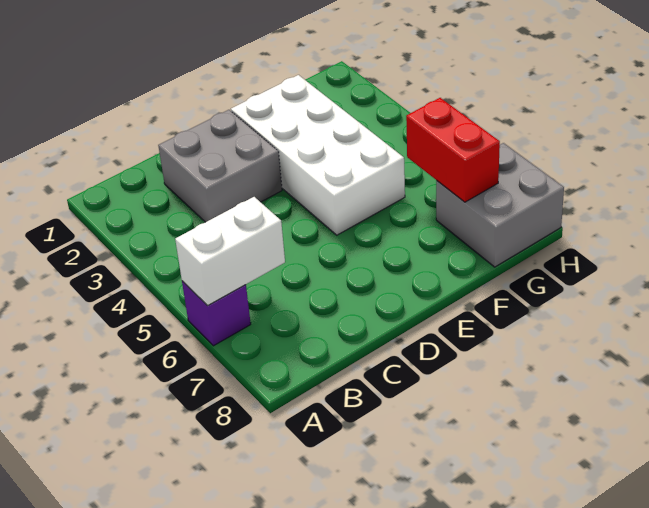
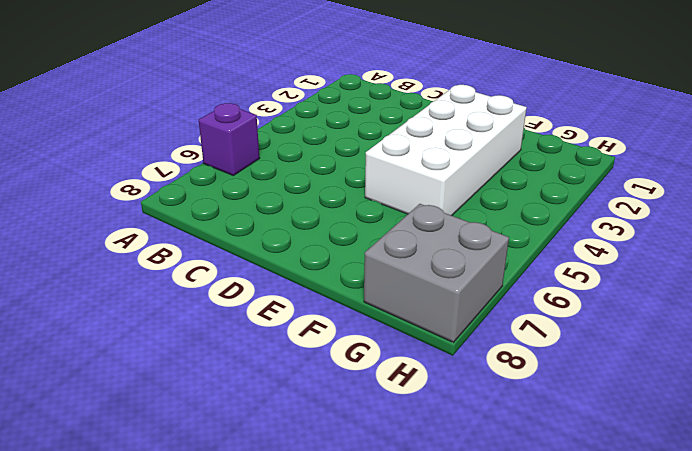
none -> grey 2x2 brick [158,110,282,222]
none -> white 1x2 brick [175,197,285,306]

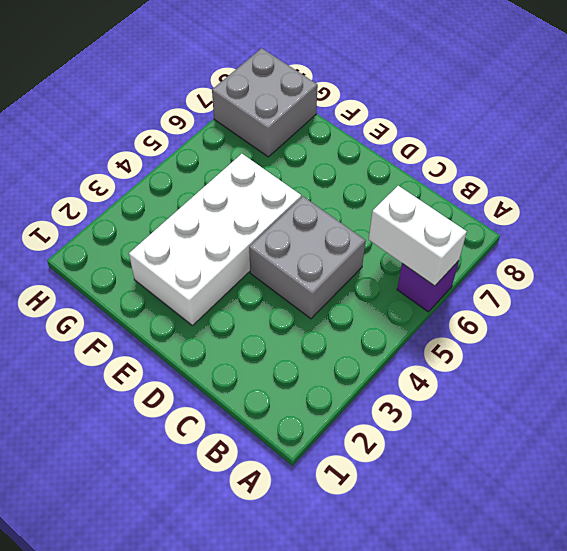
grey 2x2 brick [249,197,366,319] -> grey 2x2 brick moved to [158,110,282,222]
none -> red 1x2 brick [406,98,500,202]

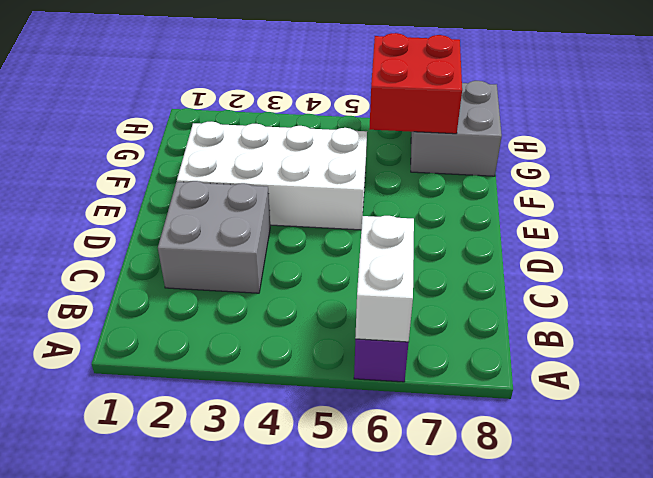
red 2x2 brick [369,33,462,134] -> red 1x2 brick [406,98,500,202]

